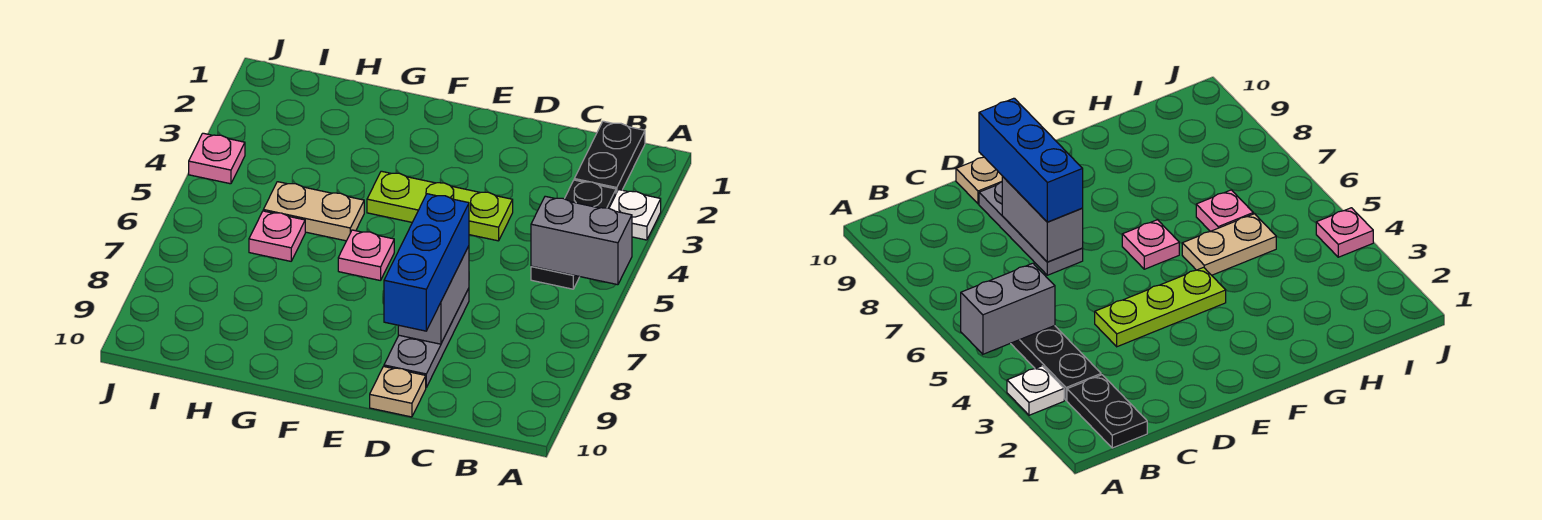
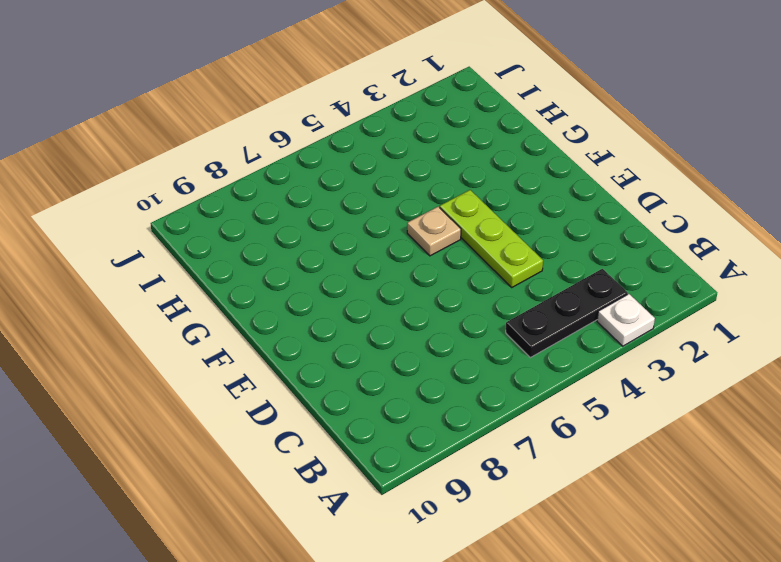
tan 1x1 plate [407,207,461,256] -> tan 1x1 plate moved to [370,367,426,417]
none -> black 1x2 plate [574,121,645,193]
none -> grey 1x3 plate [384,288,469,387]
none -> pink 1x1 plate [338,230,394,281]

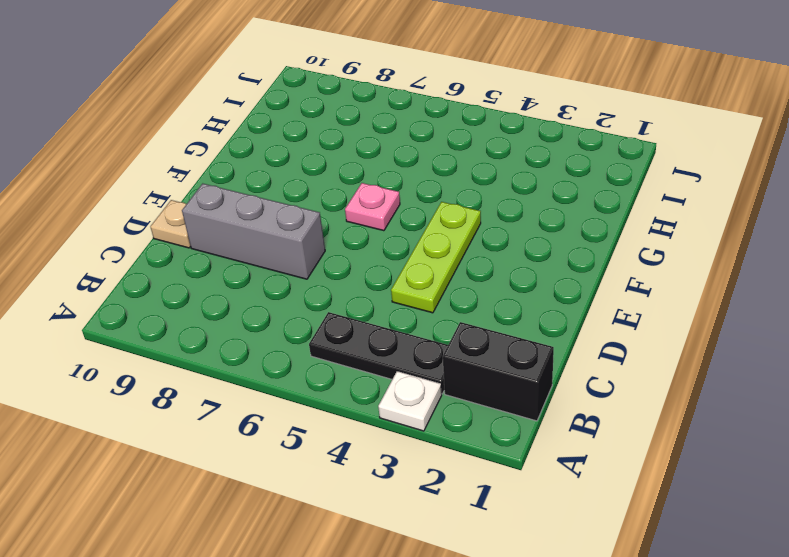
black 1x2 brick [443,322,554,421] -> black 1x2 plate [574,121,645,193]
grey 1x3 brick [182,184,325,279] -> grey 1x3 plate [384,288,469,387]
none -> tan 1x2 plate [263,182,364,241]
none -> pink 1x1 plate [249,211,305,261]
none -> pink 1x1 plate [189,133,245,184]

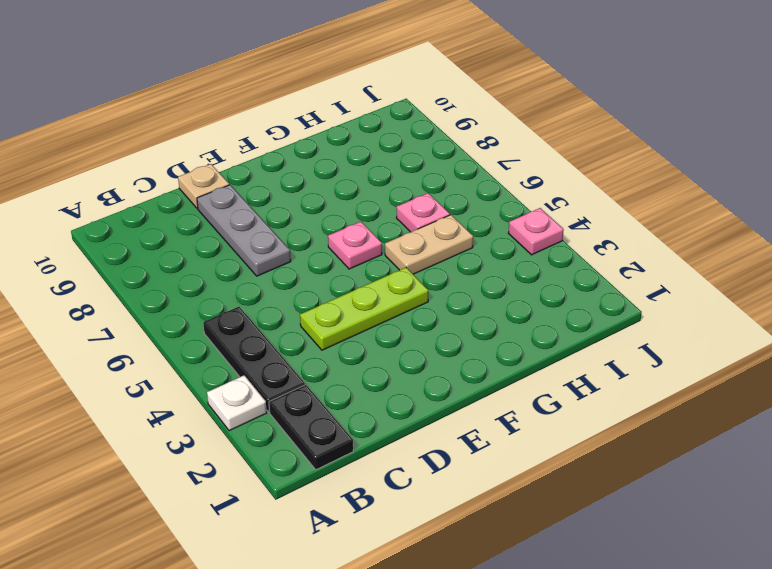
none -> grey 1x2 brick [531,196,632,285]
none -> grey 1x2 brick [398,246,469,344]
none -> blue 1x3 brick [384,194,469,331]

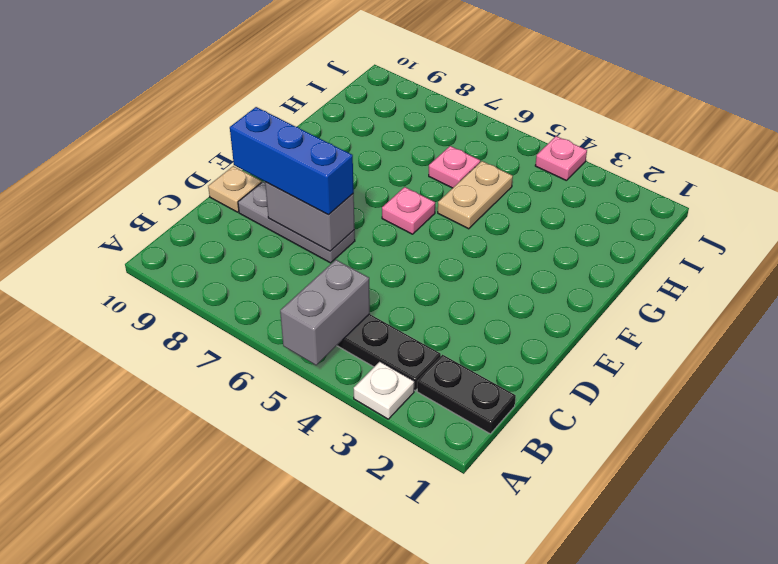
none -> lime 1x3 plate [367,171,513,241]

